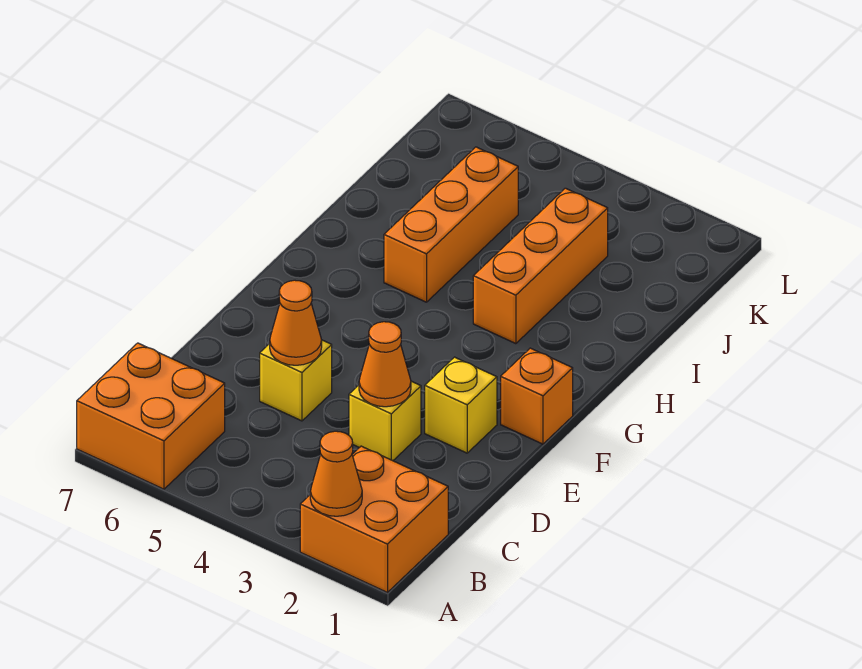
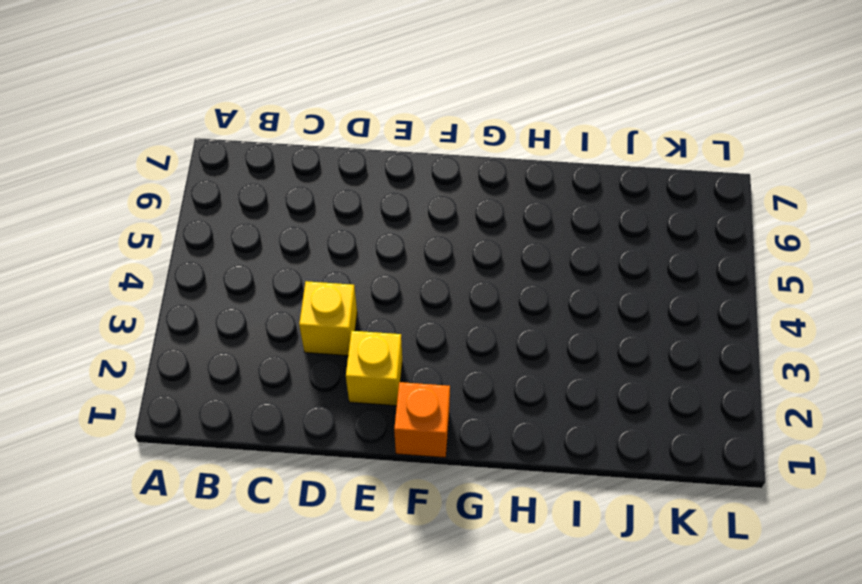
none -> orange 2x2 brick [300,446,448,592]
none -> orange 2x2 brick [77,343,225,489]

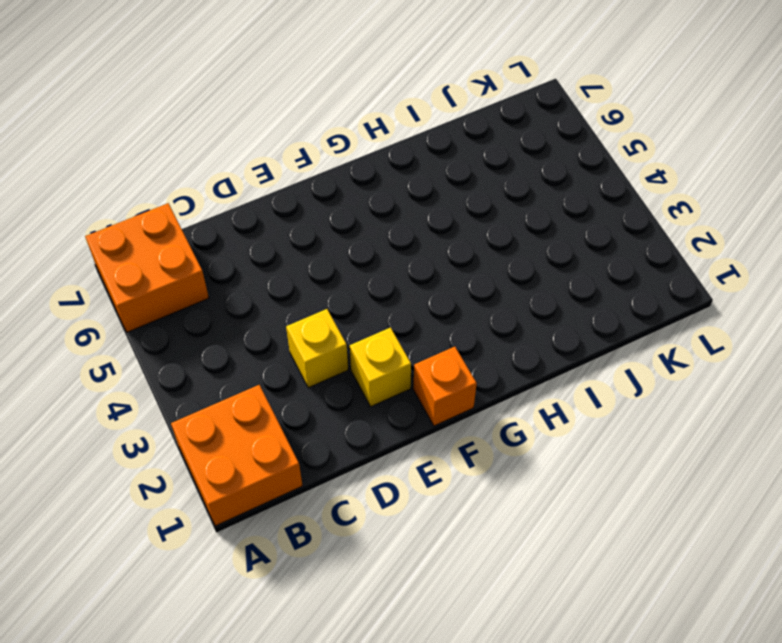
none -> yellow 1x1 brick [260,340,332,421]
none -> orange 1x3 brick [473,188,608,344]

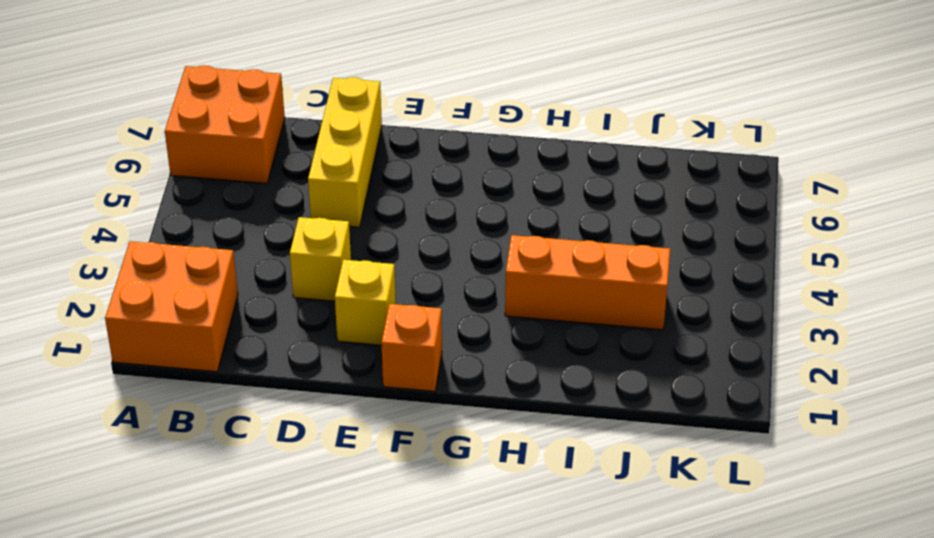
yellow 1x3 brick [308,77,382,227] -> yellow 1x1 brick [260,340,332,421]
none -> orange 1x3 brick [384,147,518,302]
none -> orange 1x1 cone [310,431,362,516]

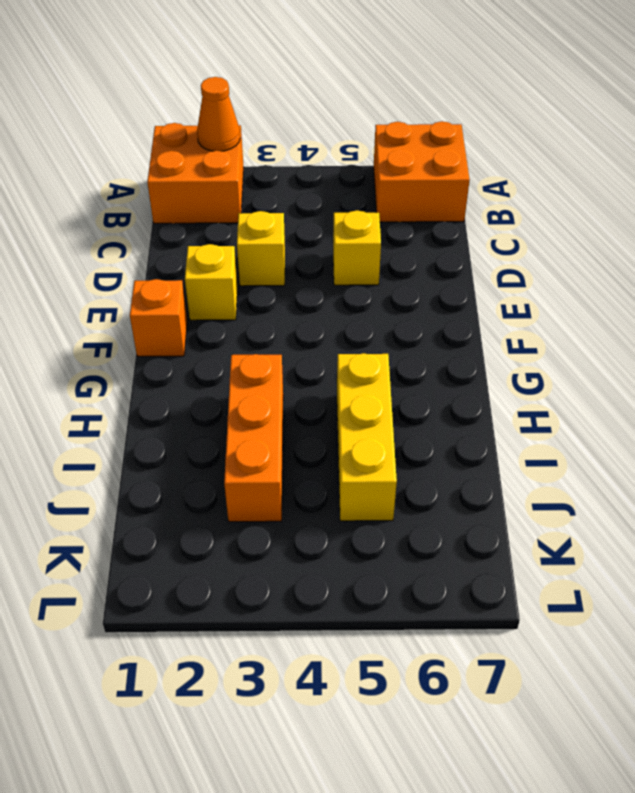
yellow 1x3 brick [337,353,397,521] -> orange 1x3 brick [384,147,518,302]
none -> orange 1x1 cone [359,322,411,407]
none -> orange 1x1 cone [270,280,322,365]

